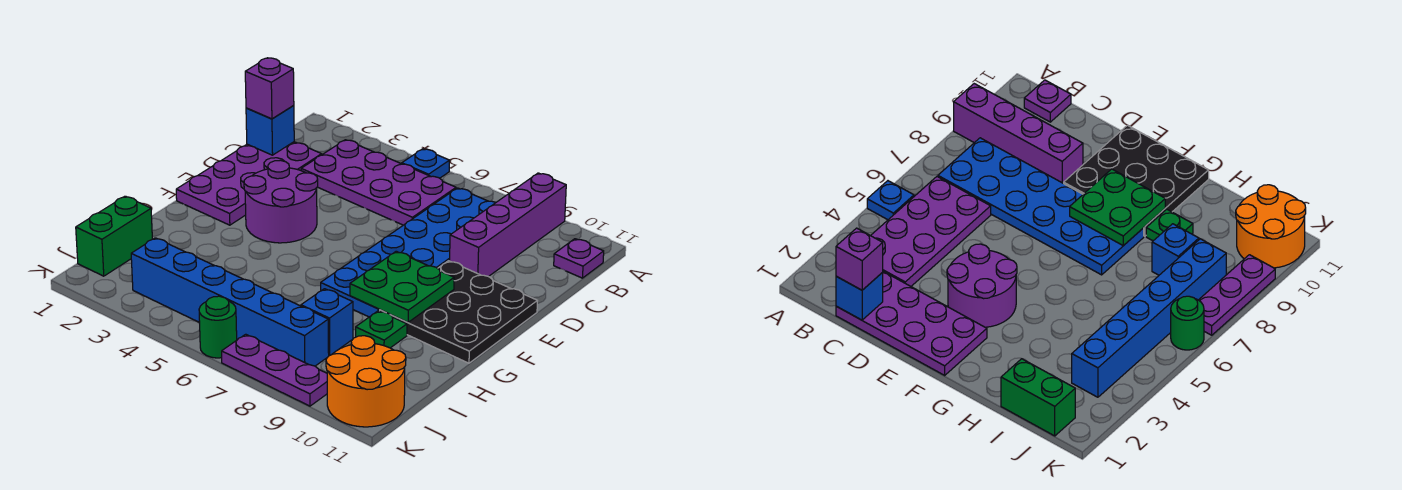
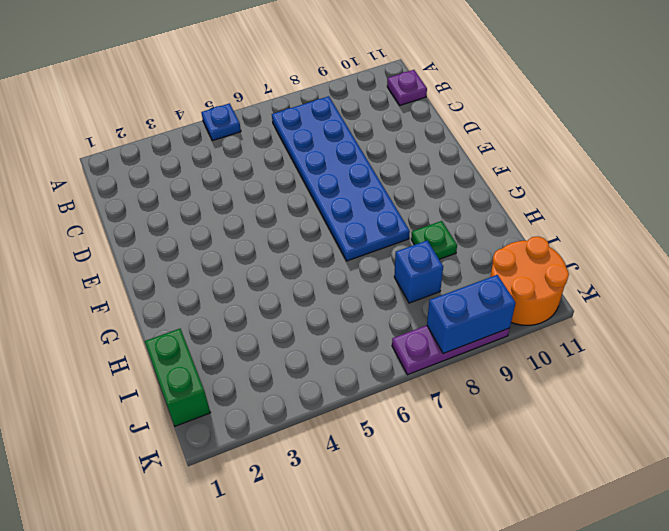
blue 1x2 brick [427,275,516,354] -> none
none -> purple 1x4 brick [450,173,566,277]
none -> purple 2x4 plate [301,140,456,225]
none -> purple 2x4 plate [176,142,322,225]

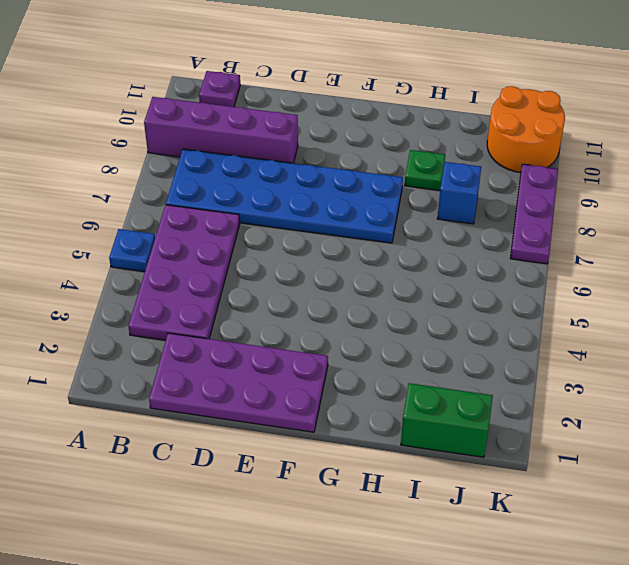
none -> purple 2x2 round brick [244,160,318,243]
none -> black 3x3 plate [380,261,537,363]
none -> blue 1x6 brick [131,238,329,366]

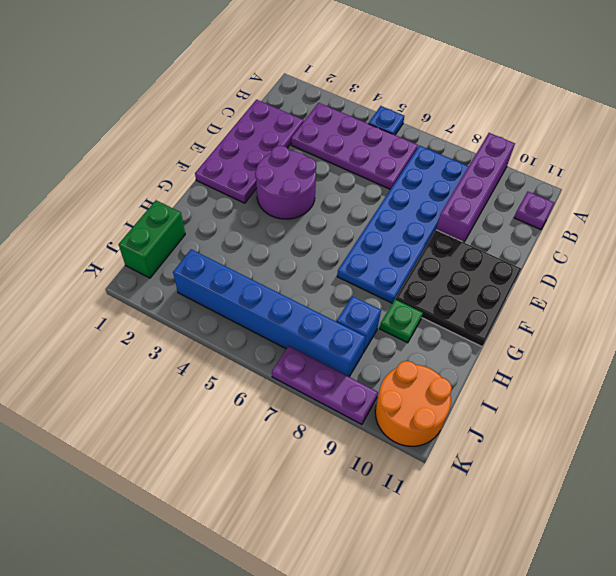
none -> green 1x1 round brick [199,296,237,358]
none -> blue 1x1 brick [246,106,294,155]
none -> green 2x2 plate [350,251,454,322]

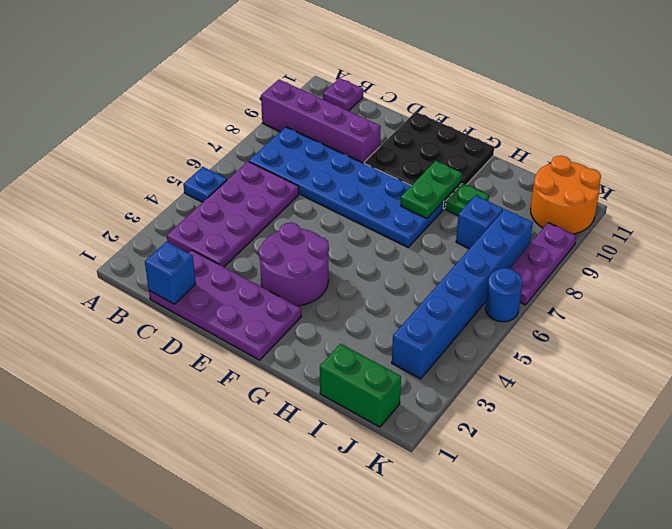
green 1x2 plate [400,161,462,218] -> green 2x2 plate [350,251,454,322]
blue 1x1 round brick [485,268,523,322] -> green 1x1 round brick [199,296,237,358]
none -> purple 1x1 brick [245,58,294,119]

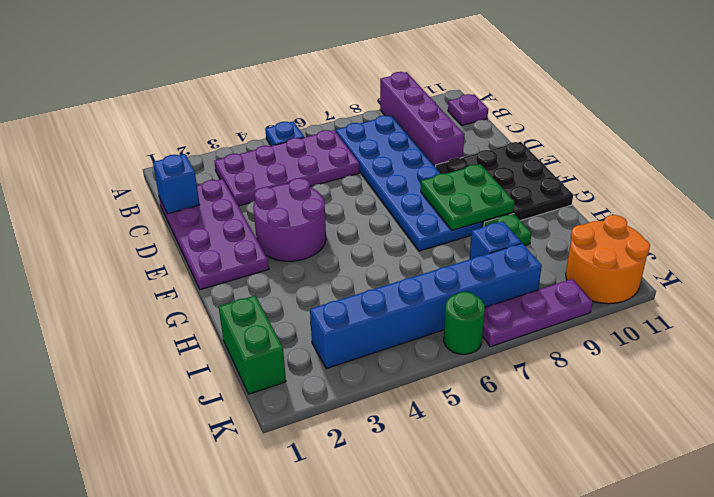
none -> purple 1x1 brick [245,58,294,119]

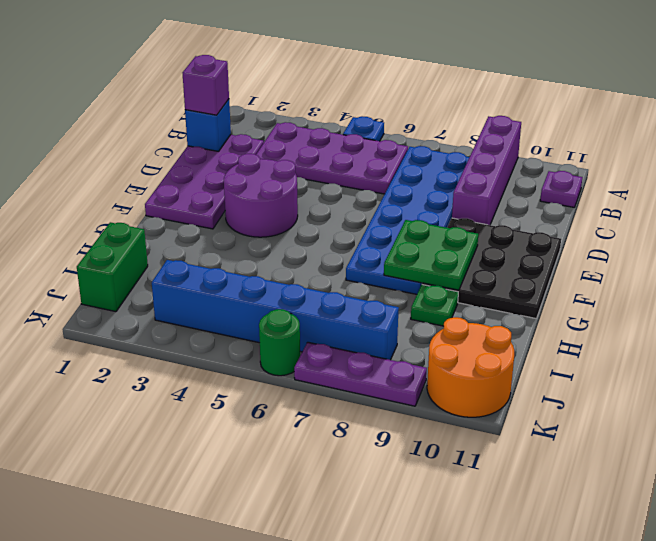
none -> blue 1x1 brick [301,289,353,356]

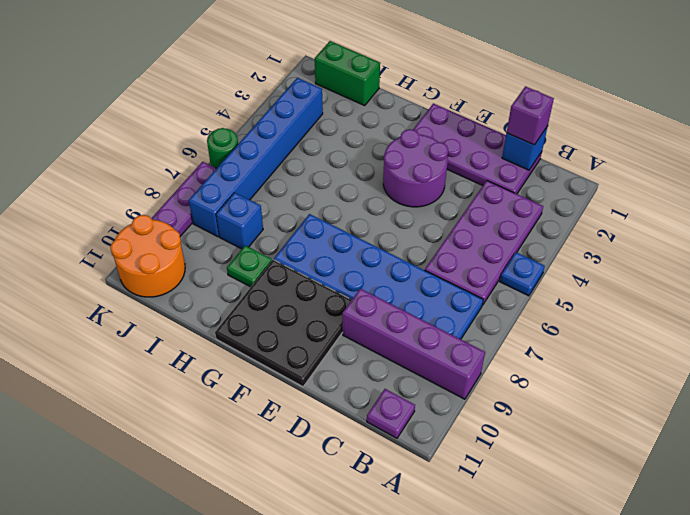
none -> green 2x2 plate [350,251,454,322]

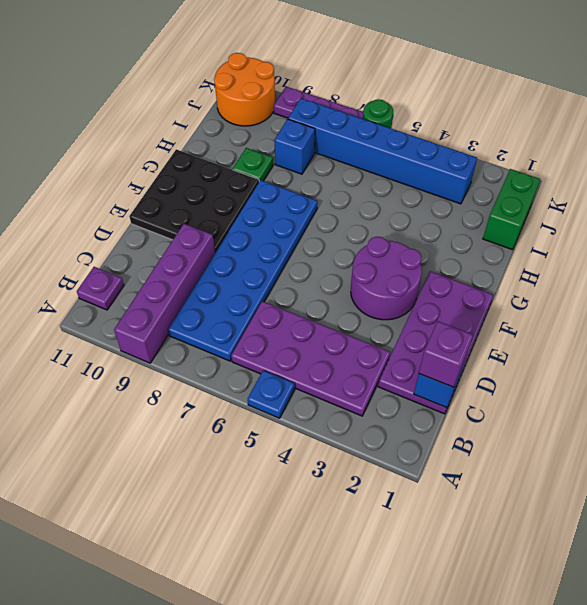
none -> green 2x2 plate [350,251,454,322]

